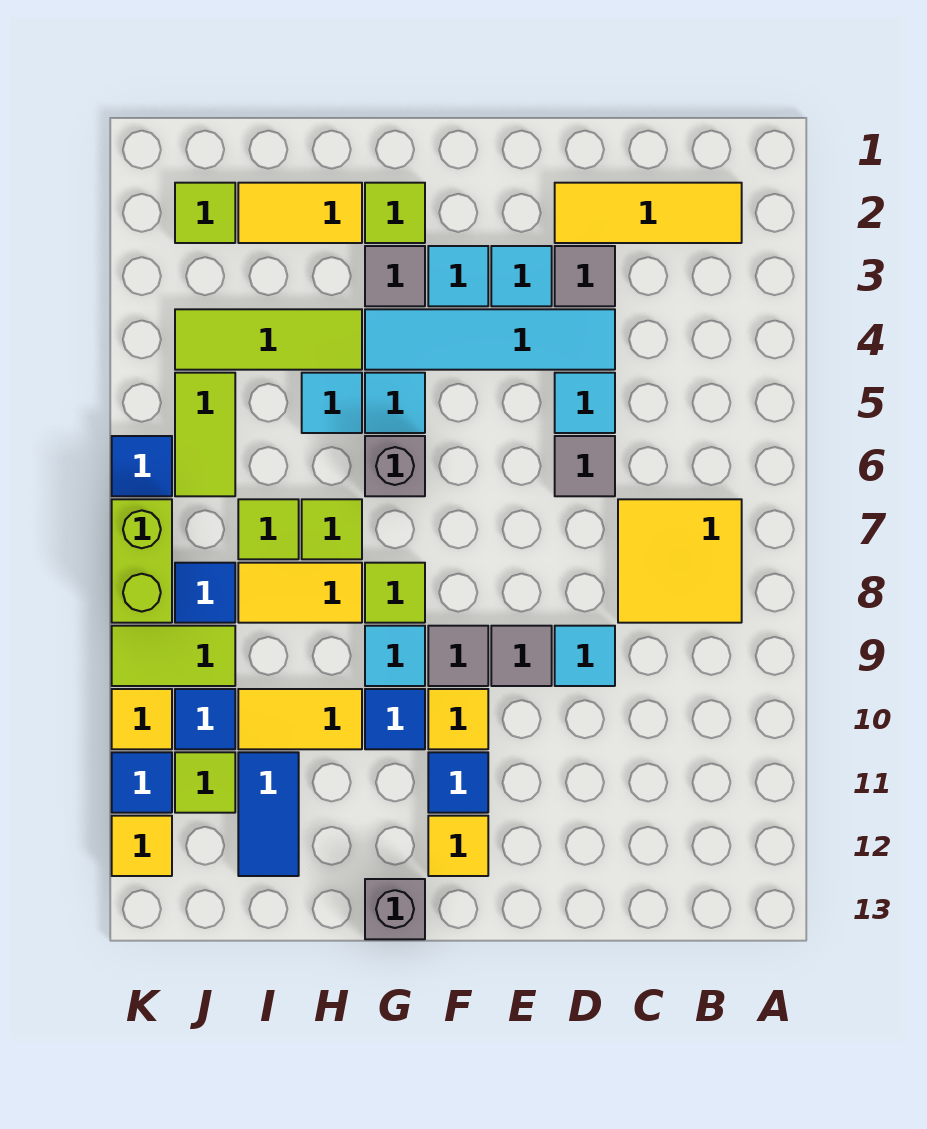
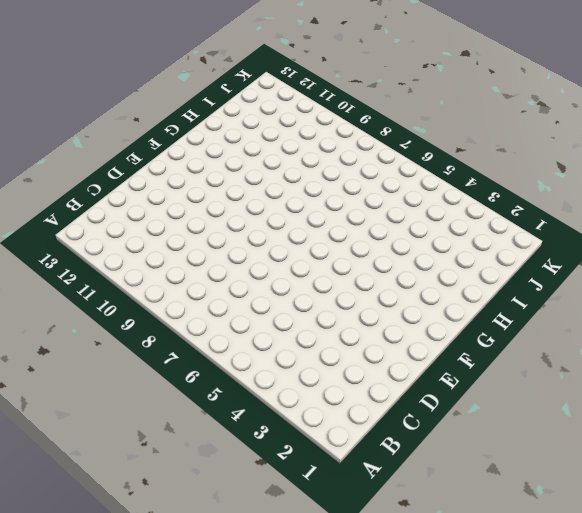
none -> yellow 1x3 tile [555,183,742,243]
none -> yellow 2x2 tile [618,499,742,623]
none -> grey 1x1 tile [555,246,615,306]
none -> cyan 1x4 tile [365,309,615,370]

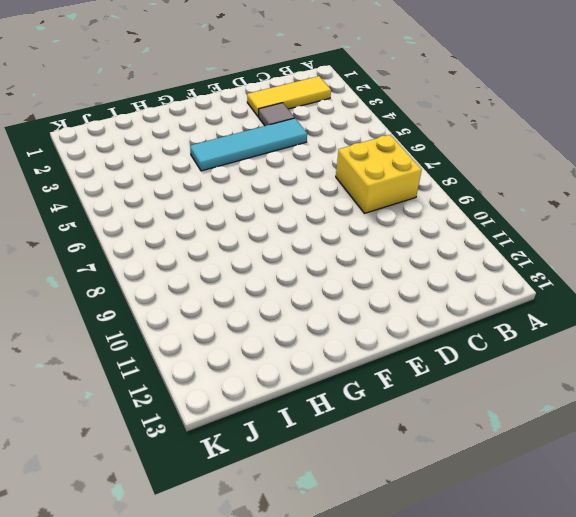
yellow 2x2 brick [336,135,422,213] -> yellow 2x2 tile [618,499,742,623]
none -> cyan 1x1 tile [555,373,615,433]
none -> grey 1x1 tile [555,436,615,496]
none -> cyan 1x1 tile [555,626,615,686]
none -> cyan 1x1 tile [491,246,552,306]

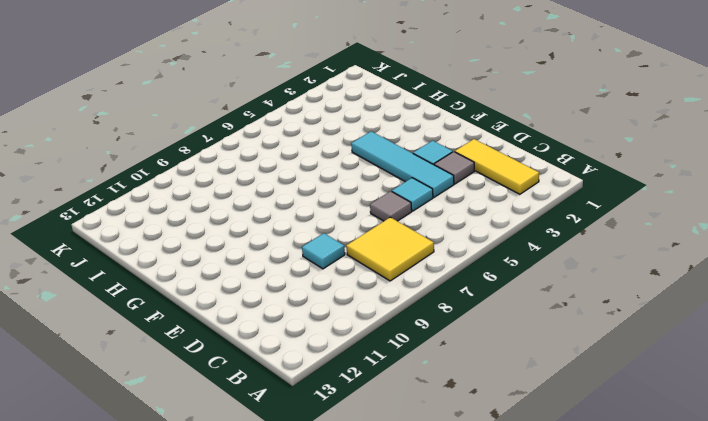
none -> grey 1x1 tile [491,626,552,686]
none -> cyan 1x1 tile [428,246,488,306]
none -> grey 1x1 tile [428,626,488,686]
none -> yellow 1x1 tile [428,689,488,749]

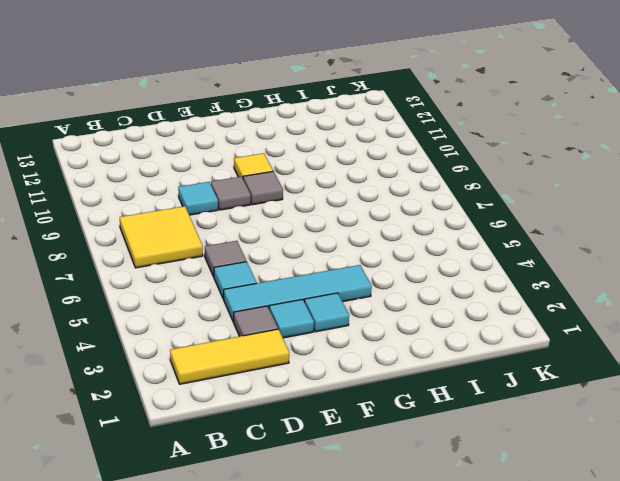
none -> blue 1x1 tile [428,752,488,813]
none -> yellow 1x1 tile [428,816,488,876]
none -> lime 1x1 tile [365,183,425,243]
none -> grey 1x1 tile [365,246,425,306]

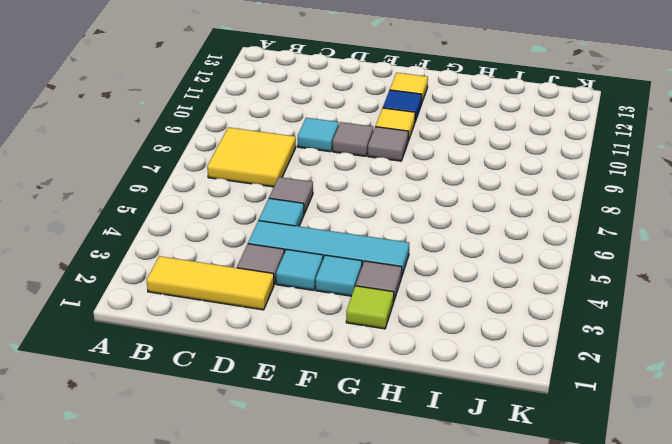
none -> cyan 1x1 tile [365,373,425,433]
none -> grey 1x1 brick [365,436,425,496]
none -> lime 1x1 tile [365,563,425,623]
none -> cyan 1x1 tile [365,626,425,686]

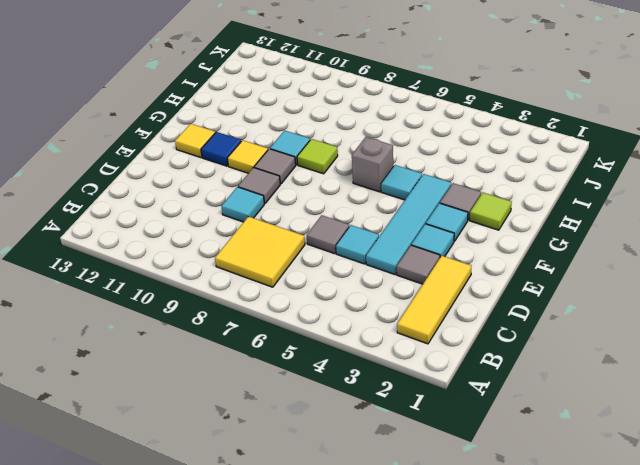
none -> blue 1x1 tile [365,689,425,749]
none -> grey 1x1 brick [365,879,425,939]
none -> yellow 1x2 tile [238,183,362,243]
none -> lime 1x3 tile [175,309,362,370]

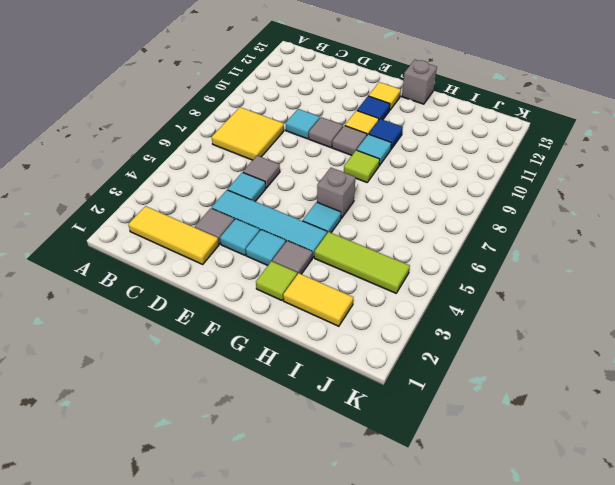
none -> cyan 1x1 tile [302,373,362,433]
none -> lime 1x1 tile [302,499,362,559]
none -> yellow 1x2 tile [238,563,362,623]
none -> yellow 1x2 tile [238,689,362,749]

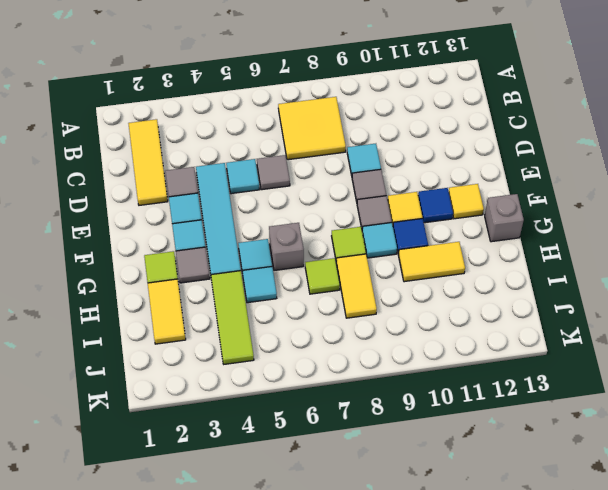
yellow 1x2 tile [398,242,465,282] -> yellow 1x2 tile turned to [238,689,362,749]
none -> lime 1x1 tile [238,499,299,559]
none -> blue 1x2 tile [238,752,299,876]
none -> lime 1x1 tile [175,183,235,243]
none -> lime 1x2 tile [175,373,235,496]

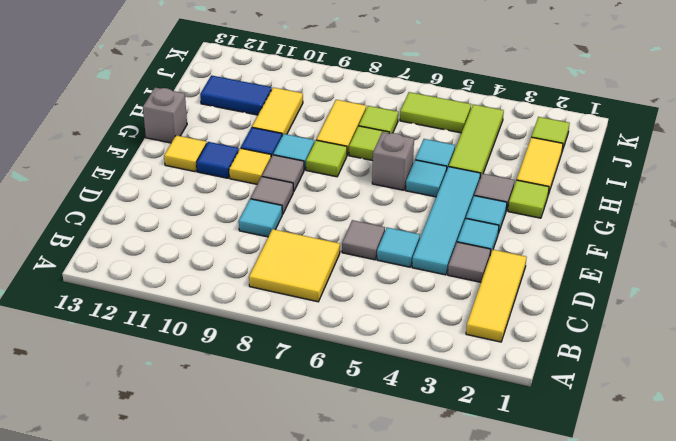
none -> blue 1x1 tile [175,563,235,623]
none -> lime 1x2 tile [112,626,235,686]
none -> blue 1x1 tile [175,689,235,749]
none -> lime 1x1 tile [175,752,235,813]

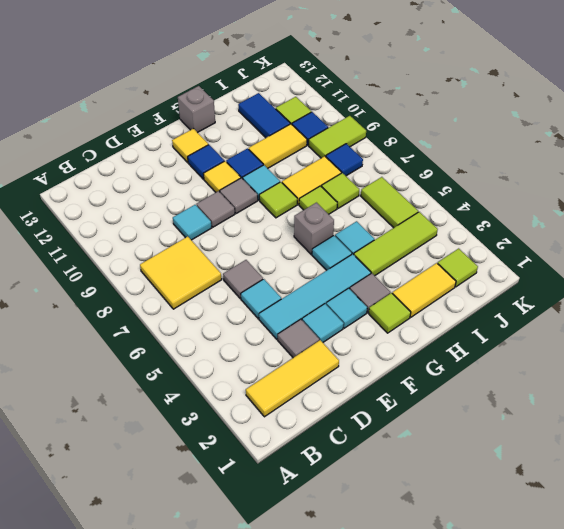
none -> blue 1x1 tile [112,436,172,496]
none -> lime 1x2 brick [112,499,172,623]
none -> yellow 1x1 tile [112,689,172,749]
none -> blue 1x1 tile [112,752,172,813]

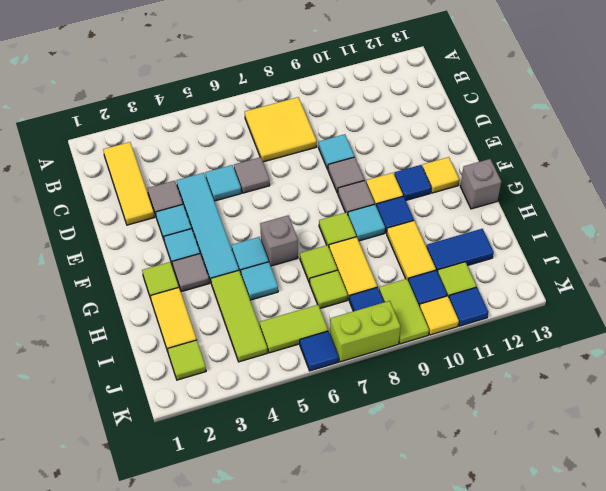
none -> yellow 1x1 tile [112,816,172,876]

